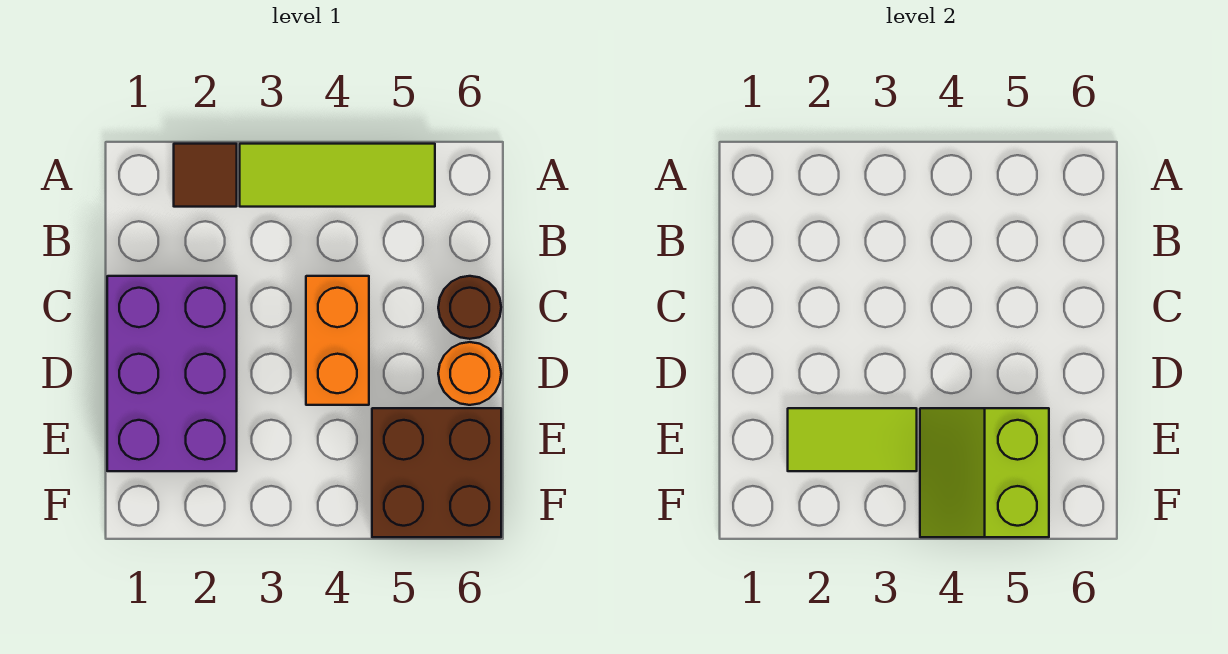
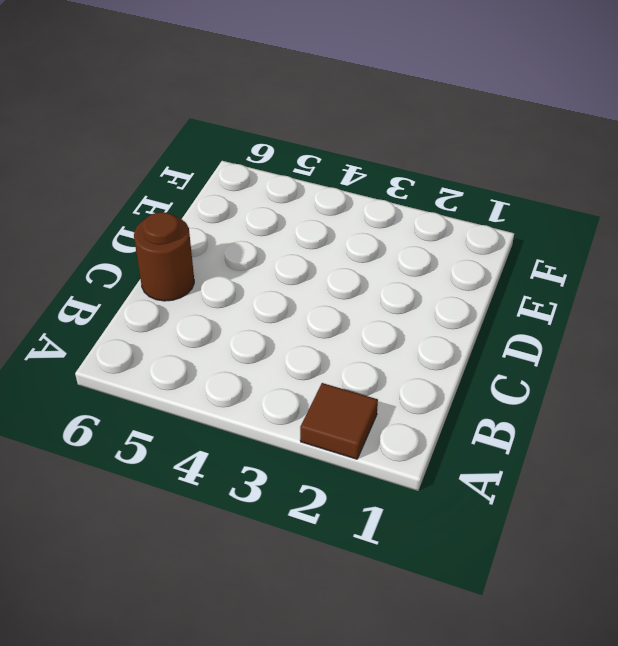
none -> lime 1x3 tile [240,144,435,207]
none -> purple 2x3 brick [107,276,237,471]

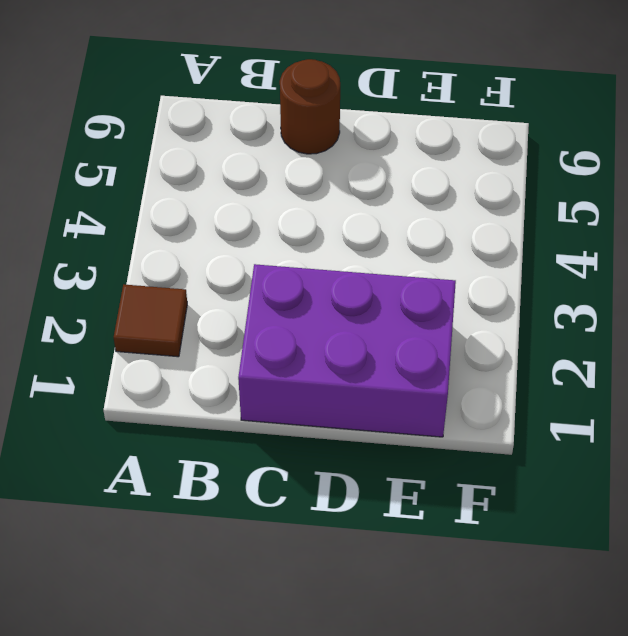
none -> lime 1x3 tile [240,144,435,207]
none -> orange 1x2 brick [306,276,369,405]

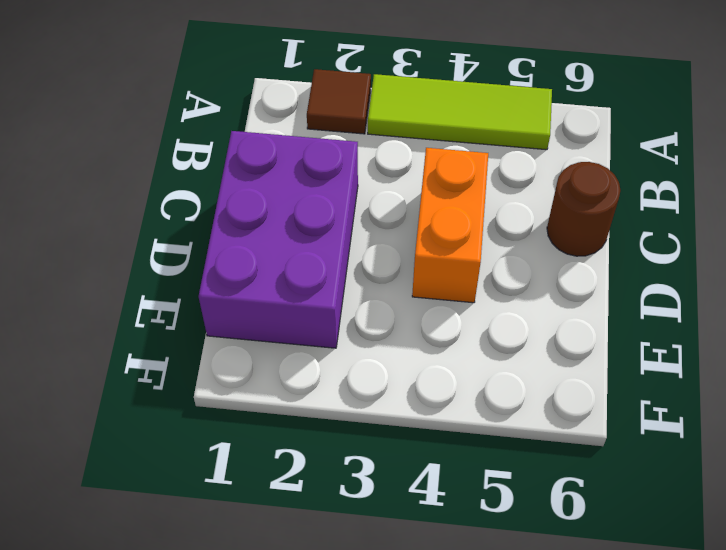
none -> orange 1x1 round brick [438,342,501,405]
none -> brown 2x2 brick [372,408,501,537]

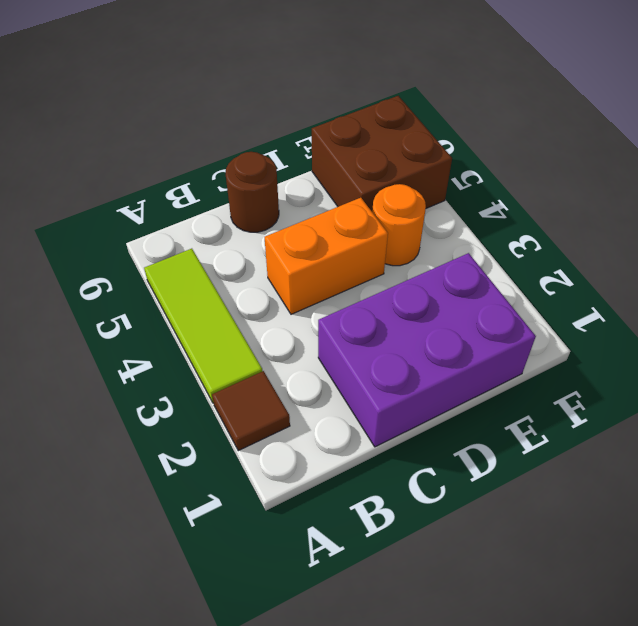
orange 1x1 round brick [372,184,426,266] -> orange 1x1 round brick moved to [438,342,501,405]
none -> lime 1x2 tile [788,408,917,471]
none -> lime 2x2 slope [920,408,1049,537]

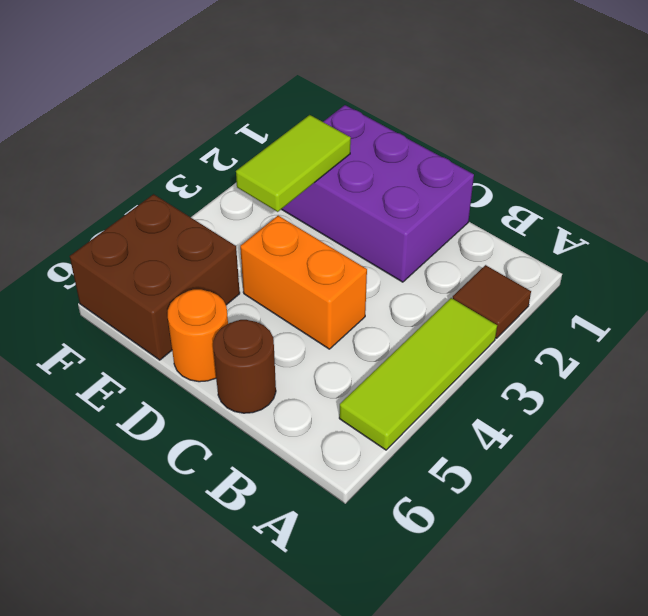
none -> lime 2x2 slope [920,408,1049,537]

